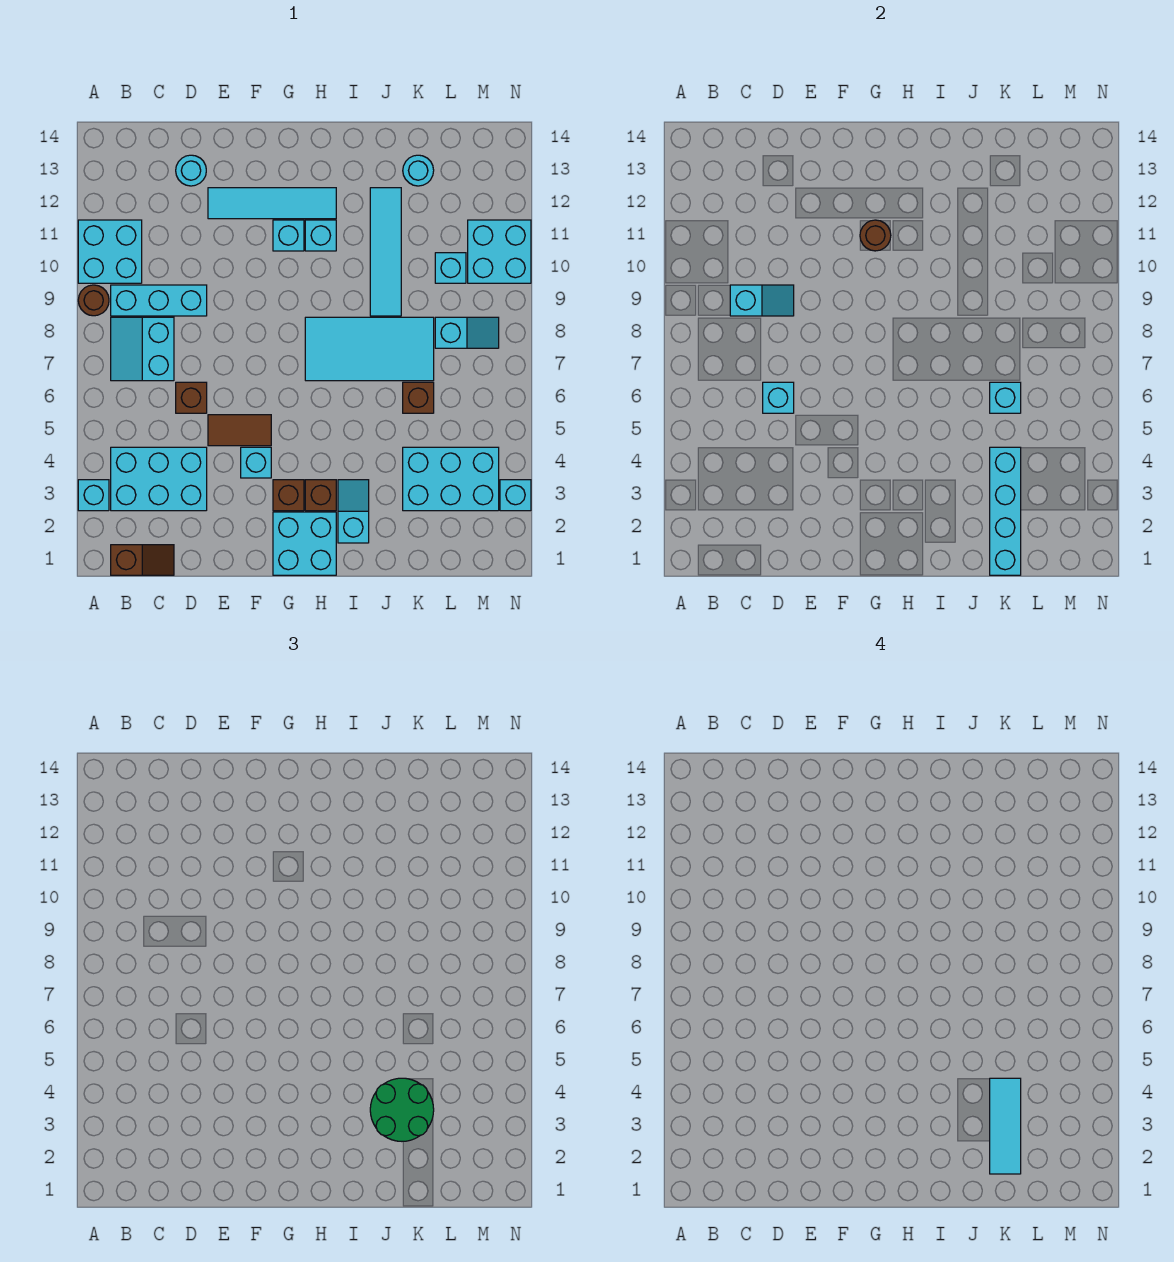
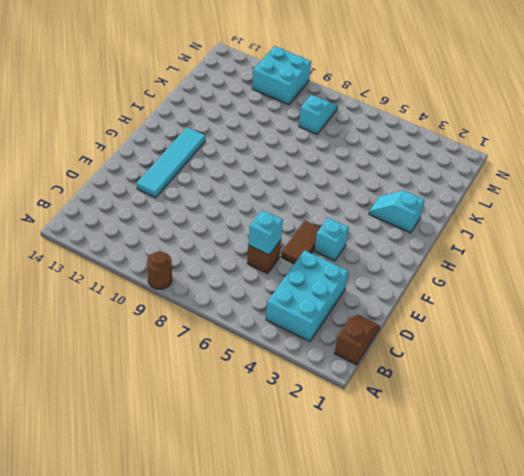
none -> cyan 1x1 brick [78,480,109,511]
none -> cyan 2x2 brick [78,220,142,283]
none -> cyan 2x2 slope [111,317,174,381]
none -> cyan 1x3 brick [111,285,207,316]

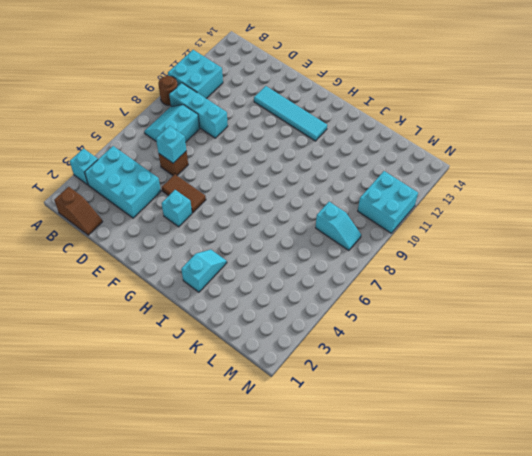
none -> cyan 1x1 round brick [176,155,206,186]
none -> cyan 2x2 brick [273,512,336,575]
none -> brown 1x1 brick [273,480,304,511]
none -> cyan 1x1 brick [273,220,304,251]

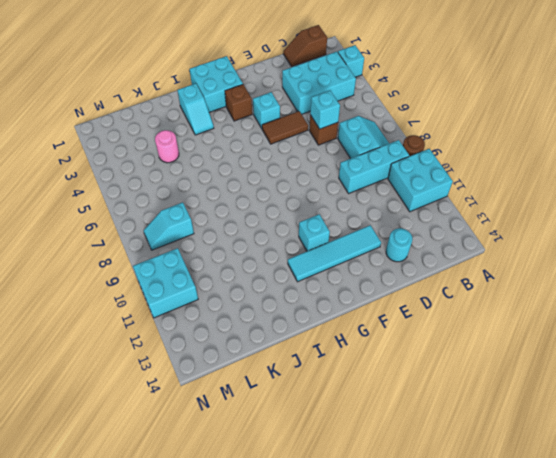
pink 1x1 round brick [155,130,179,163] -> cyan 2x3 brick [403,447,499,511]
none -> brown 1x1 brick [305,480,336,511]
none -> cyan 2x4 tile [305,317,434,381]
none -> cyan 1x1 brick [305,220,336,251]
none -> cyan 1x4 tile [370,188,401,316]

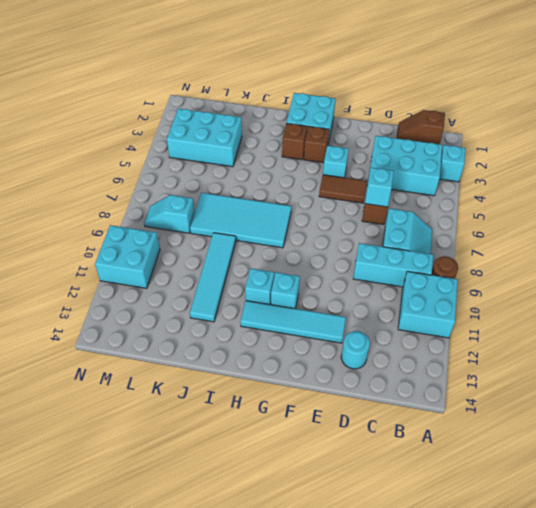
none -> cyan 1x2 slope [338,480,369,543]
none -> brown 1x1 brick [403,382,434,413]
none -> cyan 1x1 round brick [403,155,434,186]
none -> cyan 1x1 brick [435,253,466,283]

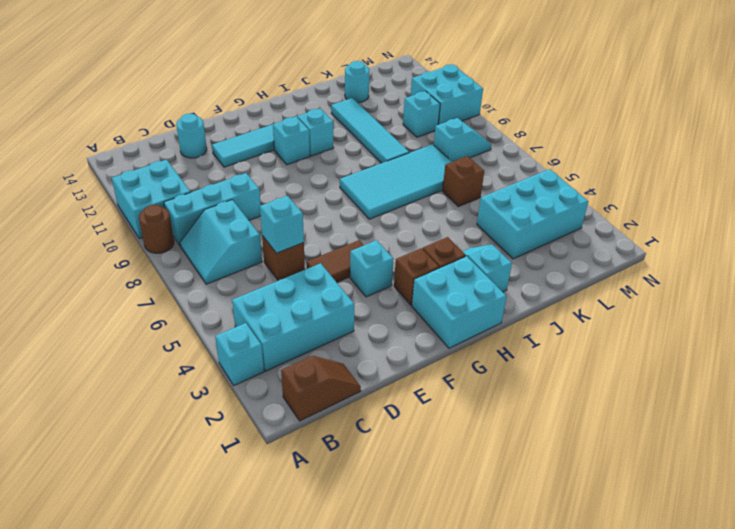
none -> cyan 1x1 brick [500,480,531,511]
none -> cyan 1x2 slope [730,285,794,316]
none -> brown 1x1 round brick [860,220,891,251]
none -> cyan 1x4 brick [990,447,1021,575]

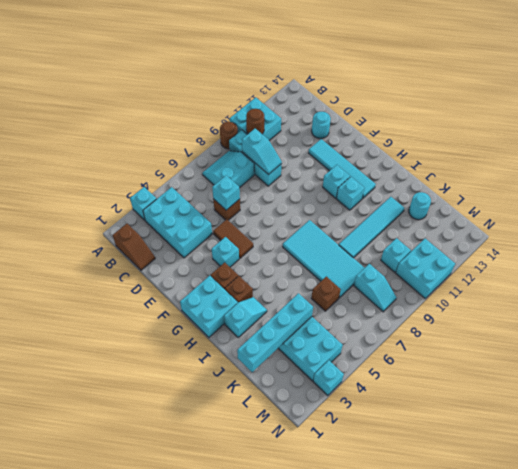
brown 1x1 round brick [246,109,264,134] -> brown 1x1 round brick moved to [860,220,891,251]
none -> cyan 1x1 brick [990,382,1021,413]
none -> green 2x2 round brick [370,1078,434,1141]
none -> cyan 1x3 tile [990,1078,1021,1174]

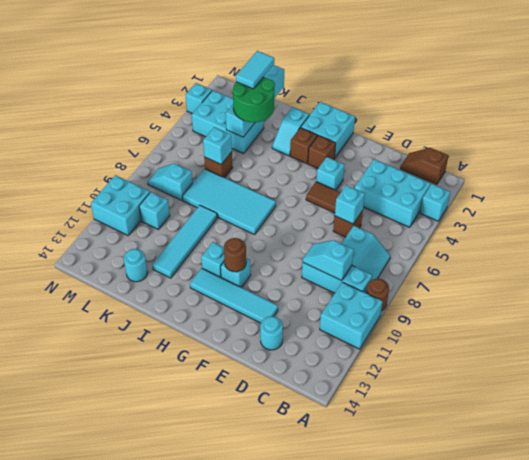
cyan 1x2 tile [236,51,274,89] -> cyan 1x3 tile [990,1078,1021,1174]

